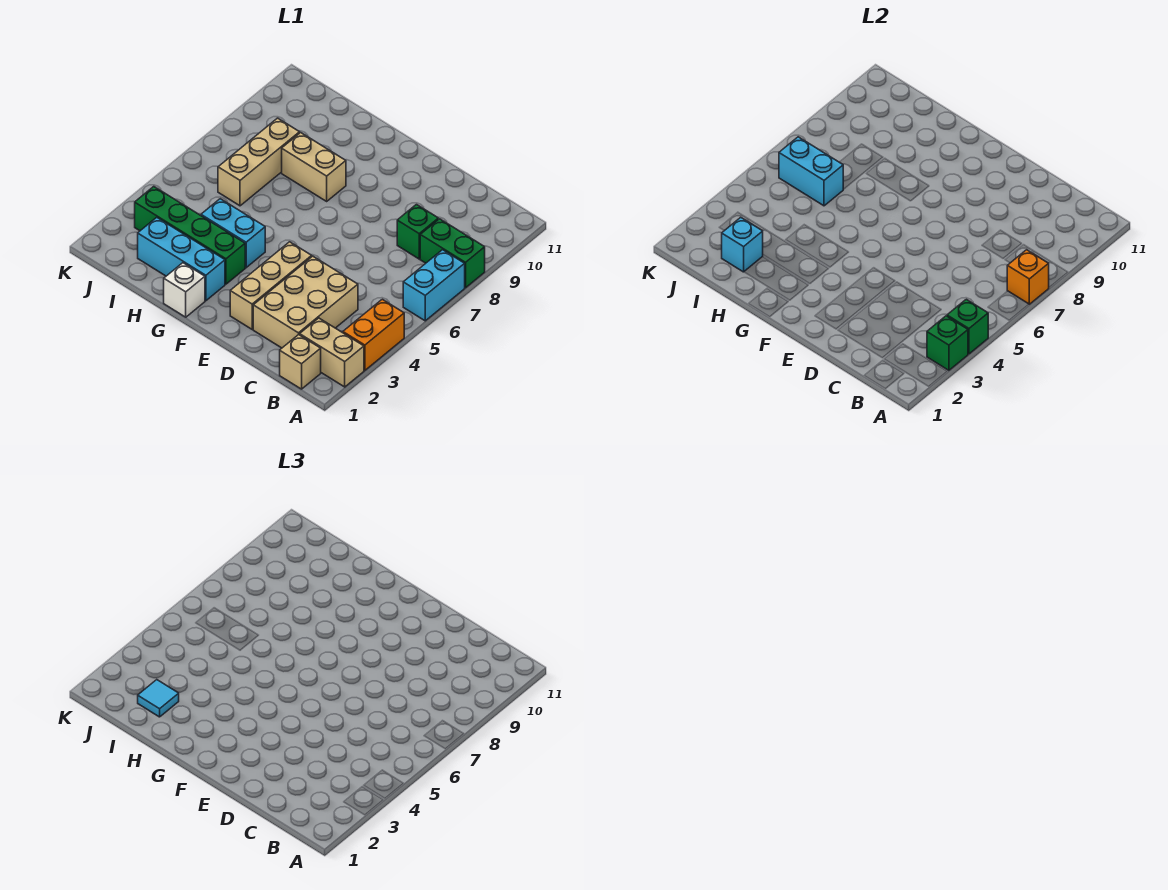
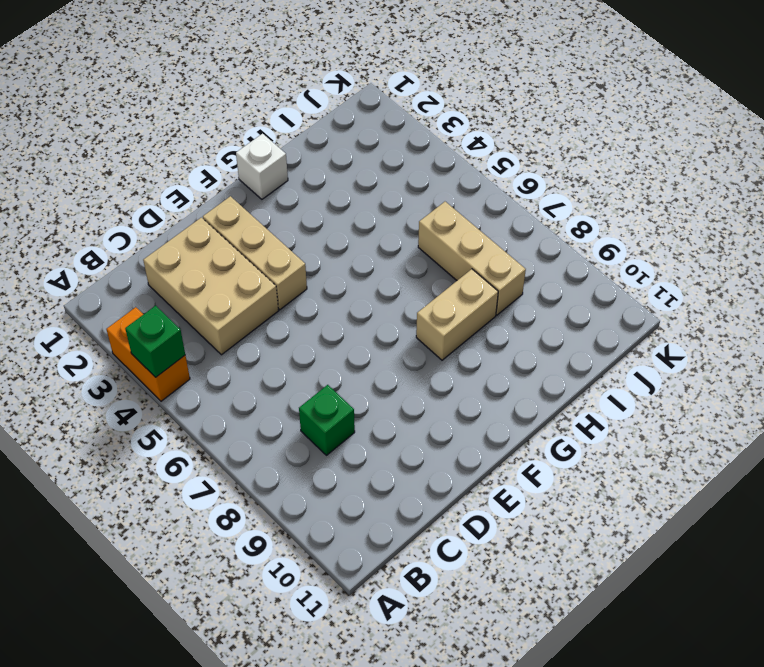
none -> tan 1x2 brick [300,318,364,387]
none -> cyan 1x2 brick [403,250,465,321]
none -> green 1x2 brick [420,219,485,288]

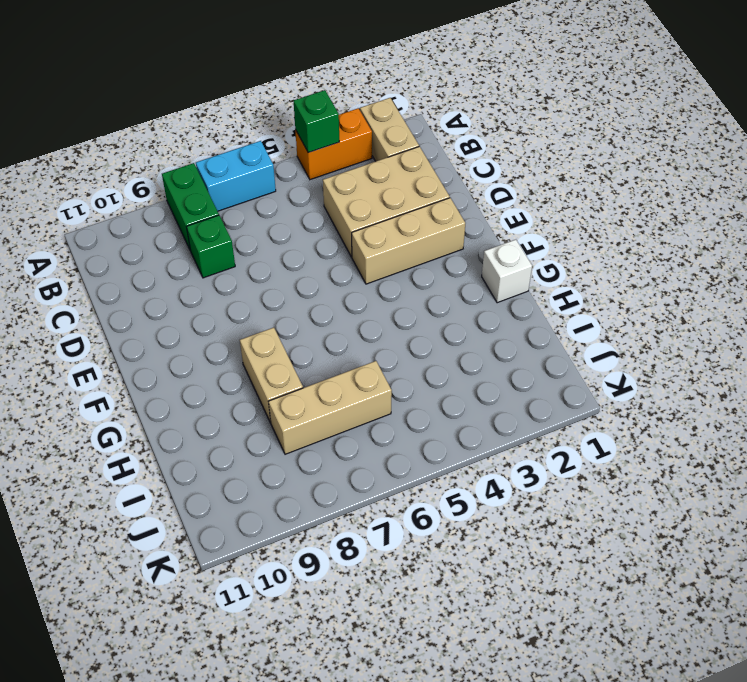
none -> tan 1x1 brick [280,335,321,389]
none -> cyan 1x3 brick [138,217,225,301]
none -> green 1x4 brick [135,187,245,284]

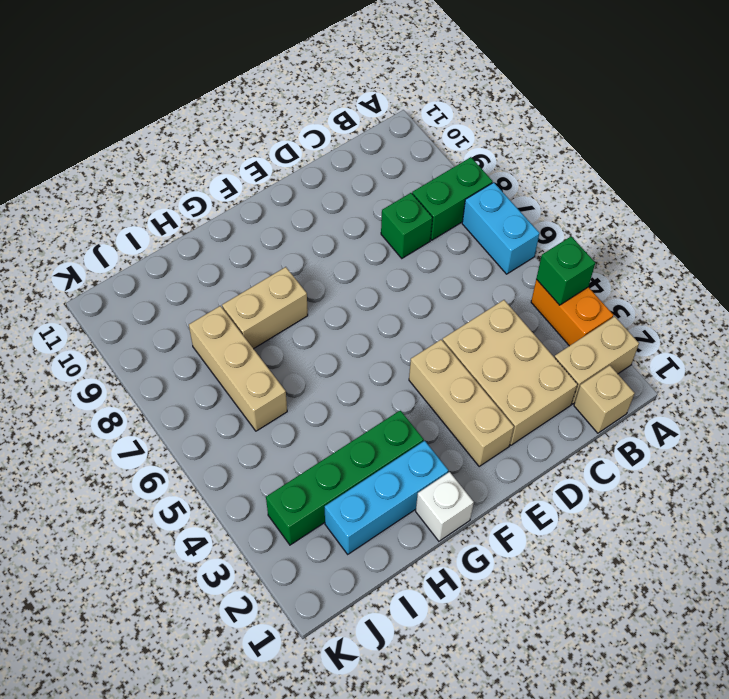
none -> cyan 1x2 brick [201,199,265,268]
none -> green 1x1 brick [927,316,968,370]
none -> orange 1x1 brick [1007,250,1049,304]

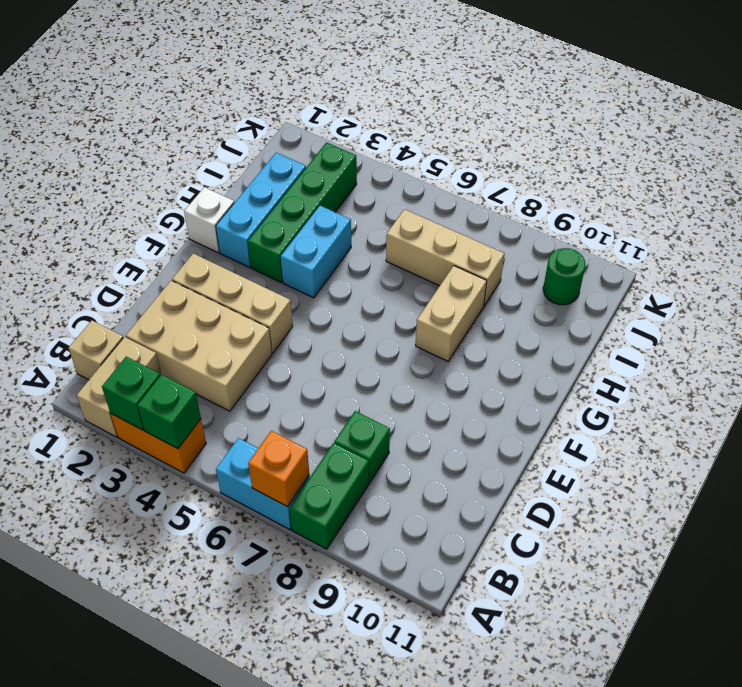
green 1x1 round brick [543,248,585,305] -> none
none -> cyan 1x1 brick [722,217,763,272]
none -> cyan 1x2 brick [779,137,843,206]
none -> cyan 1x1 tile [138,680,179,717]

